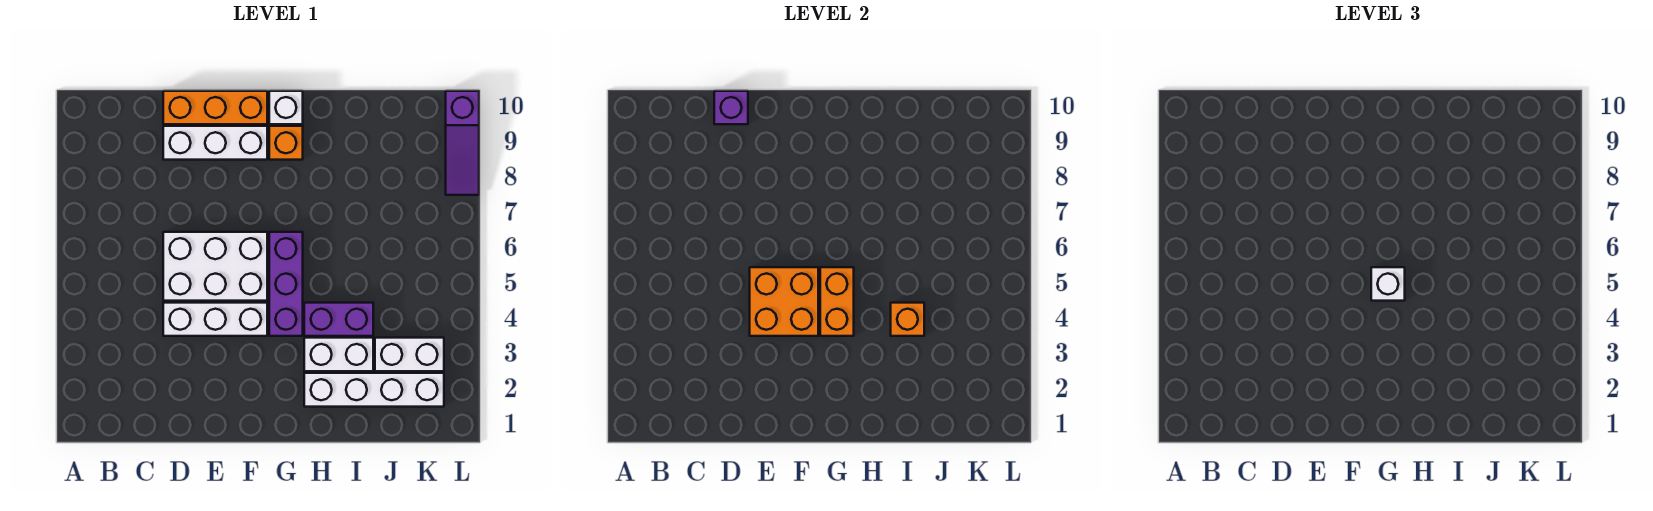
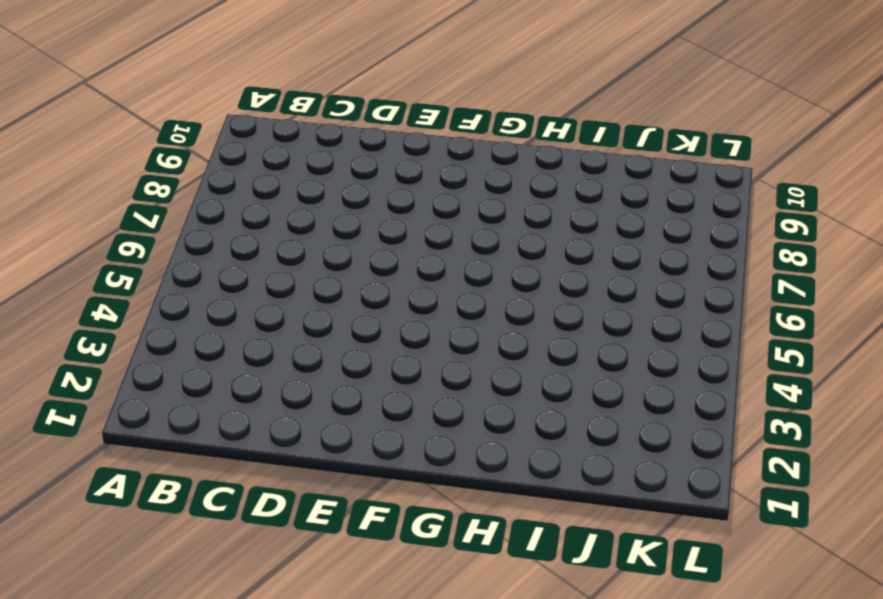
none -> white 1x3 brick [163,303,267,336]
none -> white 2x3 brick [163,232,267,301]
none -> white 1x3 brick [163,126,267,160]

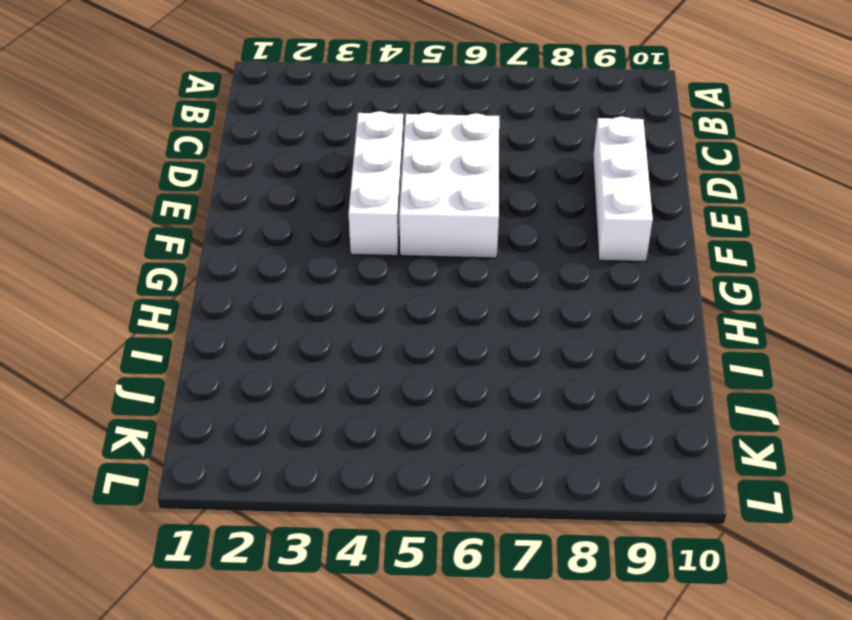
none -> orange 1x3 brick [163,91,267,124]
none -> purple 1x3 brick [269,232,303,336]
none -> orange 1x1 brick [269,126,303,160]

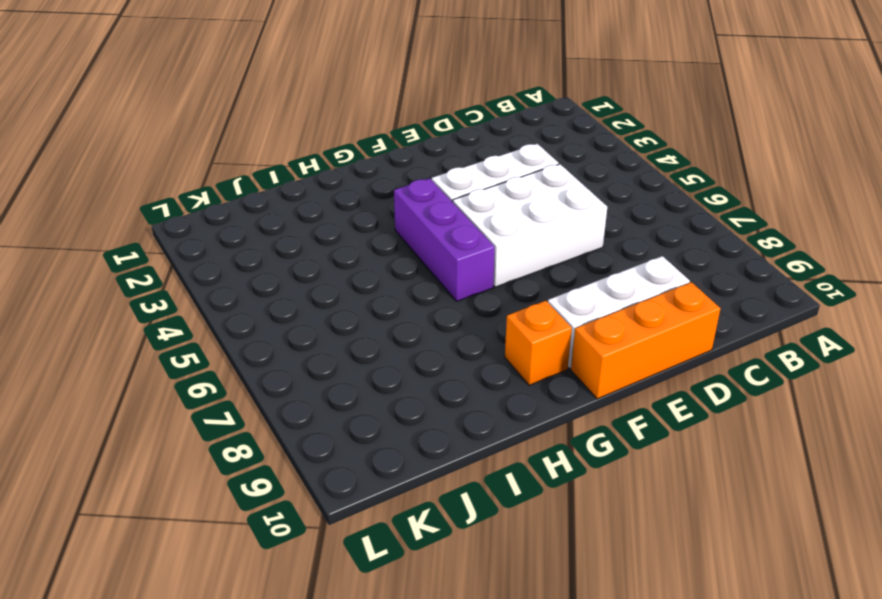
none -> white 1x1 brick [269,91,303,124]
none -> white 1x4 brick [304,373,444,407]
none -> white 1x2 brick [304,338,373,371]

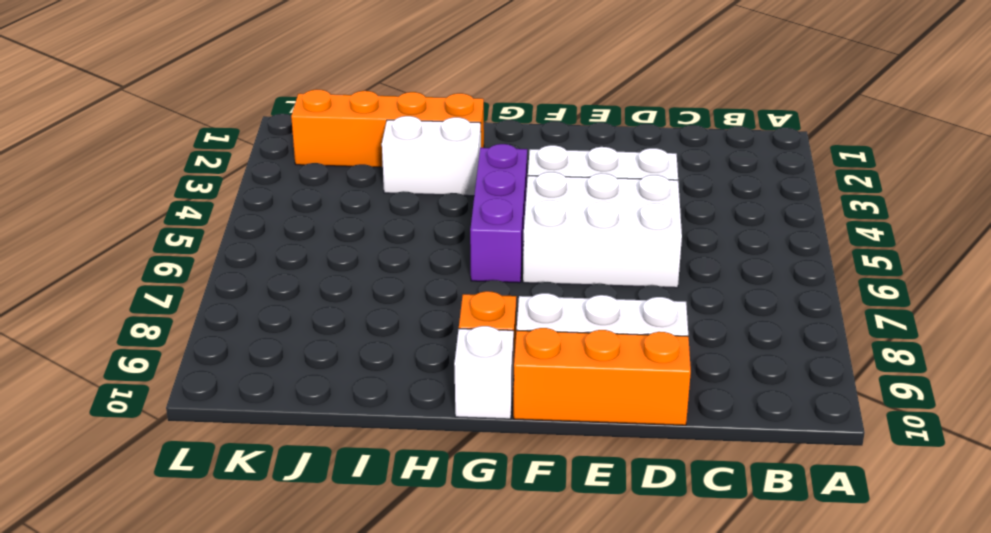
orange 1x4 brick [291,89,484,167] -> white 1x4 brick [304,373,444,407]
none -> purple 1x2 brick [304,303,373,336]
none -> white 1x2 brick [375,338,444,371]
none -> purple 1x3 slope [446,91,479,195]

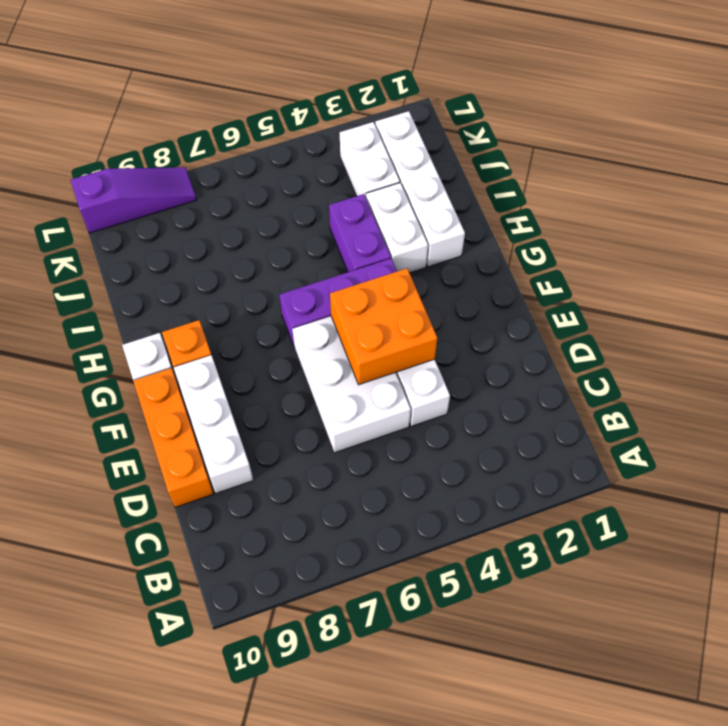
none -> purple 1x1 brick [714,91,748,124]
none -> orange 1x2 brick [820,267,854,336]
none -> orange 1x1 brick [891,303,924,336]

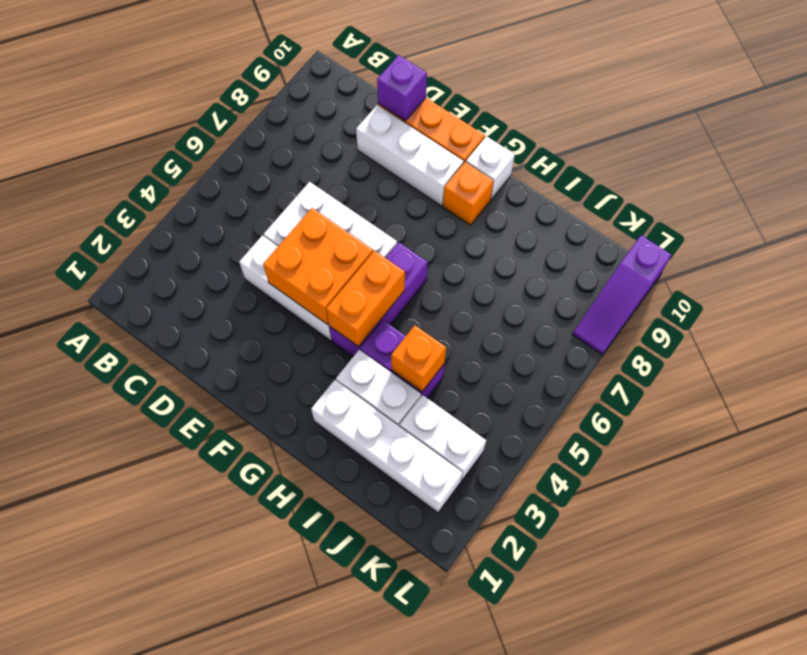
none -> white 1x1 brick [1371,267,1405,301]

